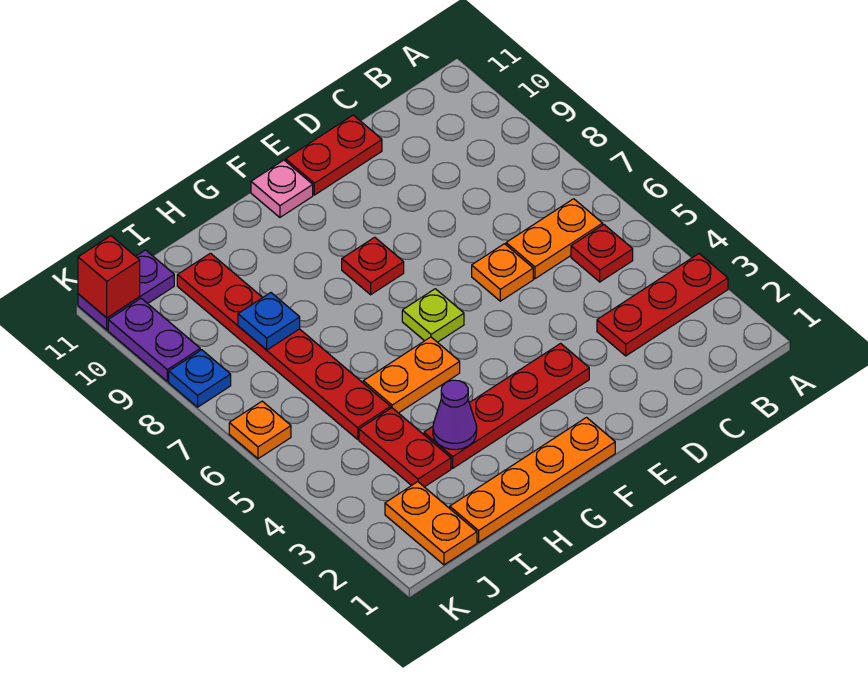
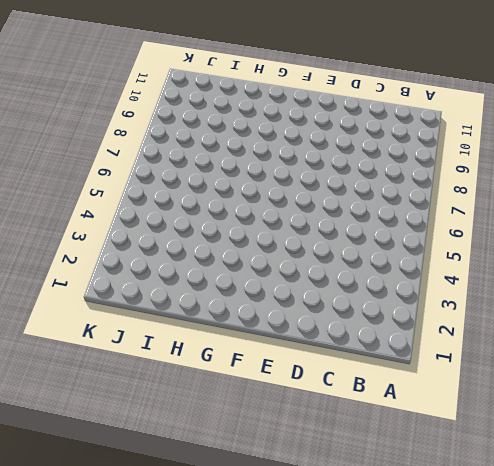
none -> red 1x3 plate [597,254,728,356]
none -> red 1x1 plate [571,225,633,282]
none -> orange 1x2 plate [506,199,603,279]

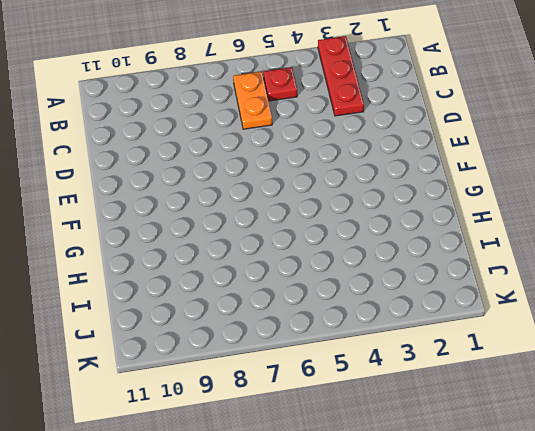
none -> orange 1x1 plate [472,244,533,301]
none -> red 1x2 plate [286,115,382,195]
none -> red 1x4 plate [424,343,589,468]

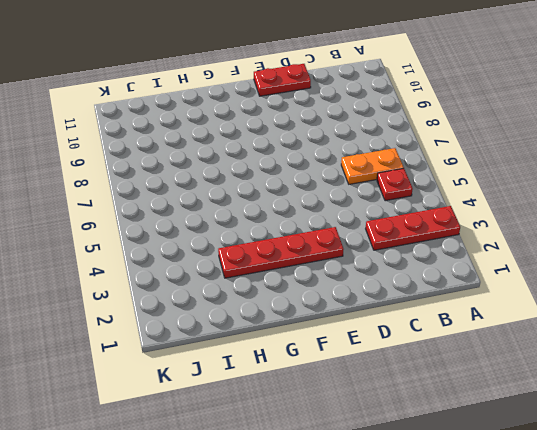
none -> orange 1x1 plate [472,244,533,301]
none -> orange 1x4 plate [450,418,615,542]
none -> lime 1x1 plate [402,289,464,342]

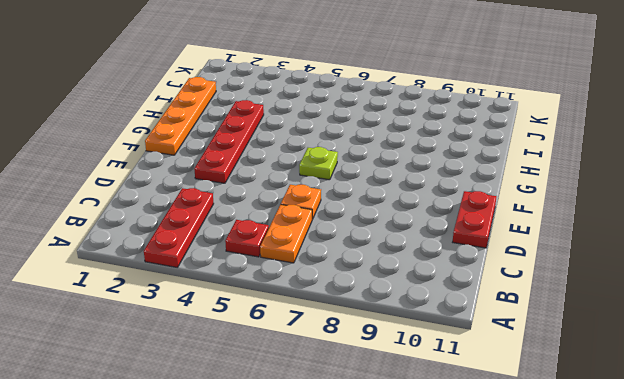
none -> red 1x1 plate [342,237,404,295]
none -> pink 1x1 plate [251,160,313,217]
none -> orange 1x2 plate [363,337,460,413]

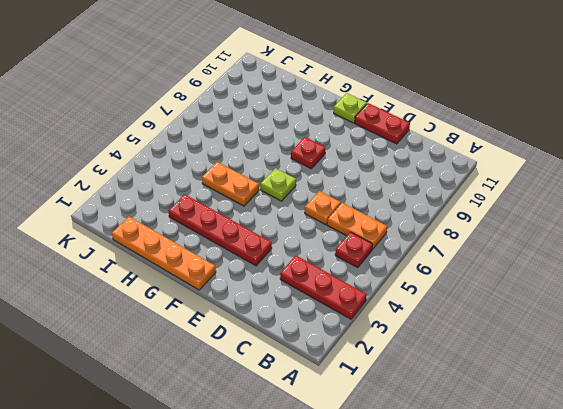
lime 1x1 plate [334,93,367,123] -> pink 1x1 plate [251,160,313,217]
none -> red 1x2 plate [359,408,451,487]
none -> red 1x6 plate [177,253,391,439]
none -> orange 1x2 plate [385,482,477,565]

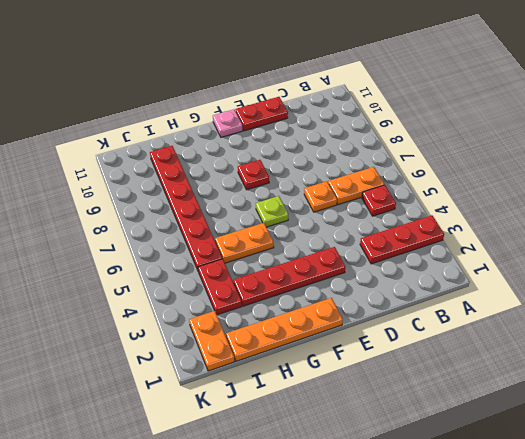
none -> purple 1x2 plate [78,250,174,330]
none -> orange 1x1 plate [229,401,291,459]
none -> blue 1x1 plate [169,350,231,407]

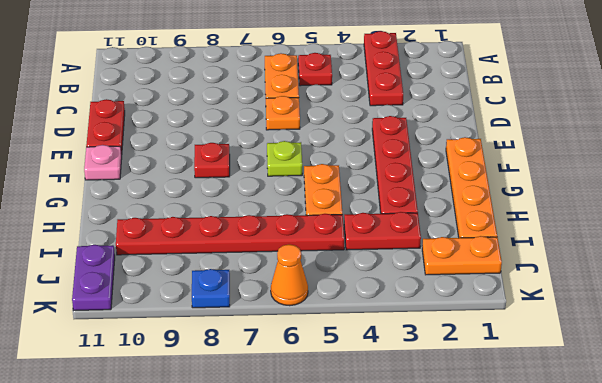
orange 1x1 cone [271,244,308,306] -> orange 1x1 plate [229,401,291,459]
none -> purple 1x2 plate [108,298,200,381]
none -> purple 1x1 cone [433,380,477,450]
none -> blue 1x1 plate [238,293,300,350]

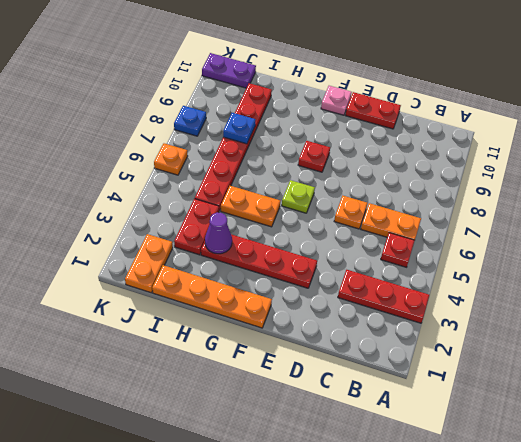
none -> purple 1x2 plate [108,298,200,381]
none -> red 1x1 brick [78,236,140,318]

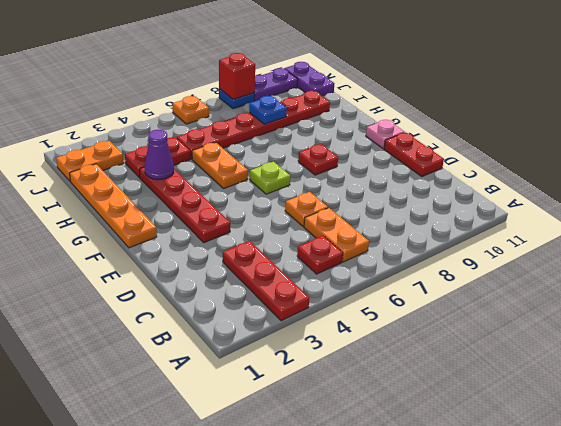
red 1x1 brick [219,53,255,99] -> red 1x1 brick moved to [78,236,140,318]

